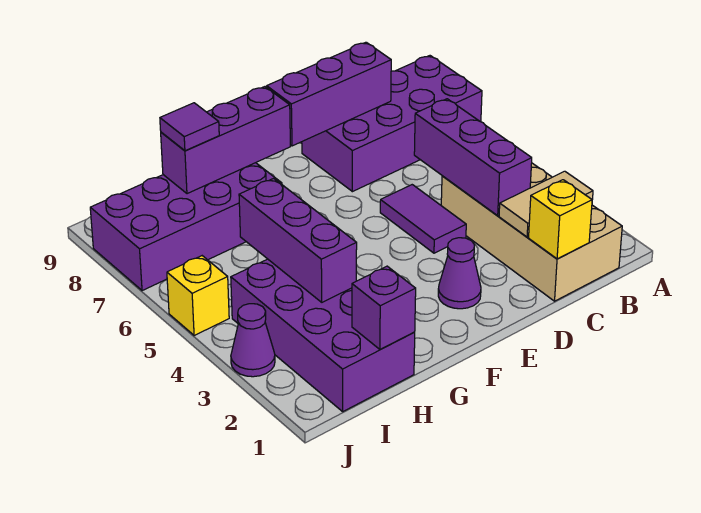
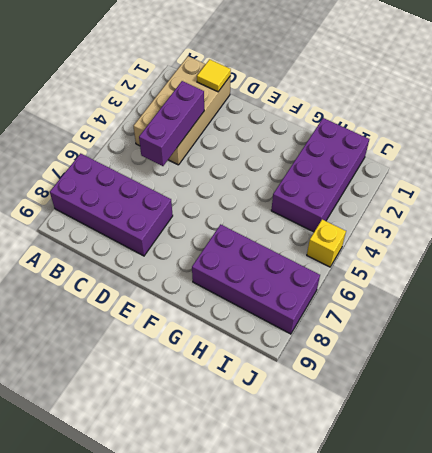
yellow 1x1 tile [197,59,231,92] -> yellow 1x1 brick [529,180,592,259]
none -> purple 1x2 tile [380,185,466,253]
none -> purple 1x1 cone [438,238,481,309]
none -> purple 1x1 cone [231,304,275,377]

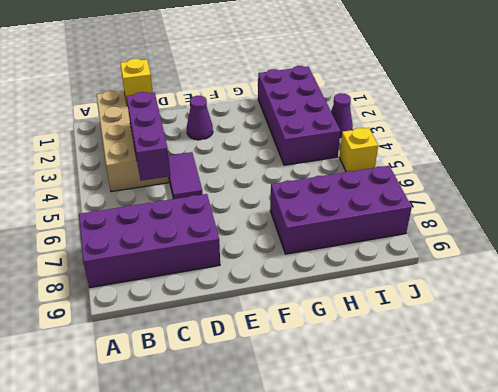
none -> tan 1x2 tile [499,171,593,237]
none -> purple 1x3 brick [267,42,391,146]
none -> purple 1x3 brick [161,87,290,194]

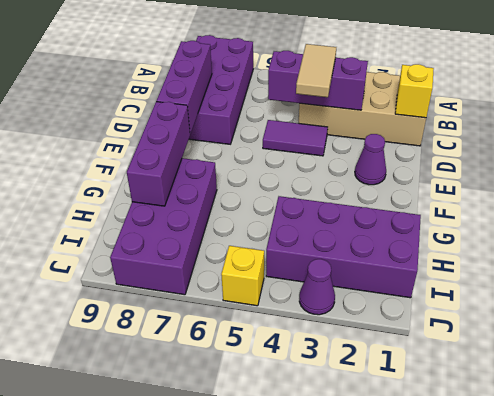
tan 1x2 tile [296,44,336,97] -> tan 1x2 tile moved to [499,171,593,237]
none -> purple 1x1 brick [352,266,416,350]
none -> purple 1x3 brick [239,178,357,302]
none -> purple 1x1 tile [160,103,219,151]

